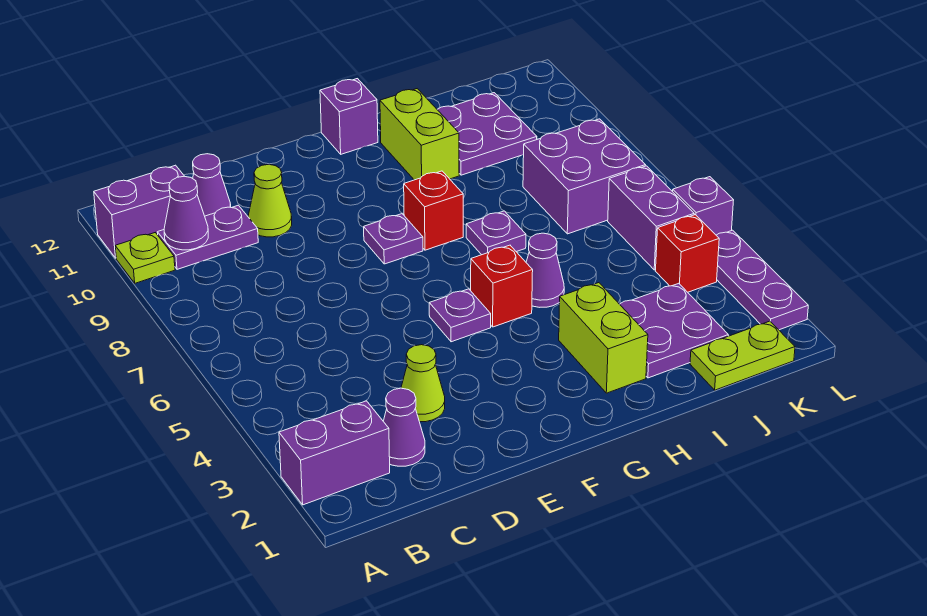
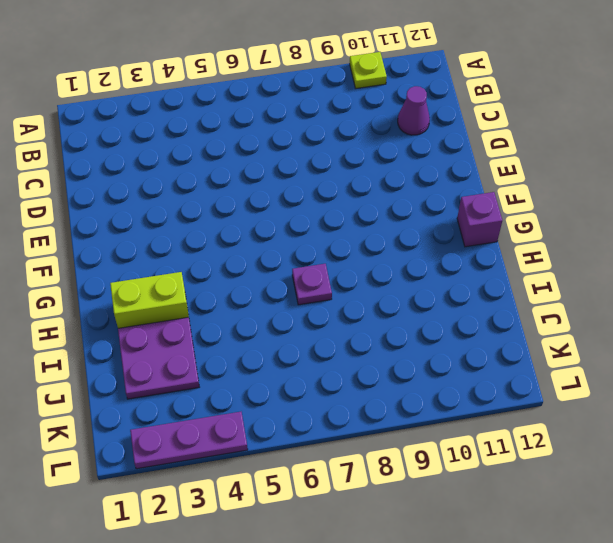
none -> purple 1x2 brick [279,401,390,505]
none -> purple 1x2 brick [94,165,184,258]
none -> purple 1x2 plate [158,205,258,269]

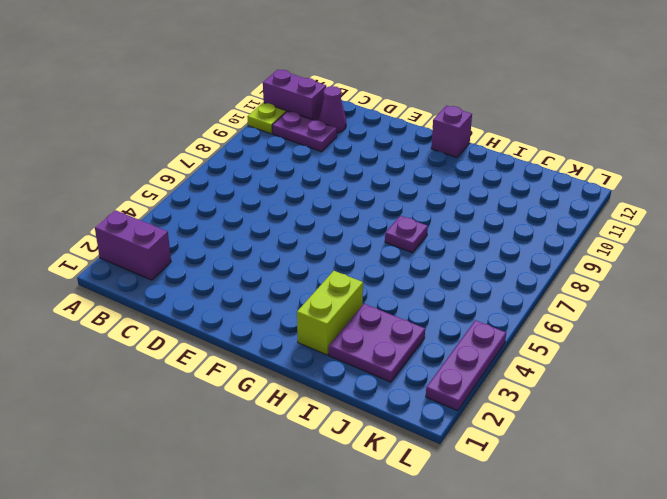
none -> purple 1x1 cone [383,388,425,466]
none -> lime 1x1 cone [401,345,445,422]
none -> lime 1x1 cone [248,164,292,237]

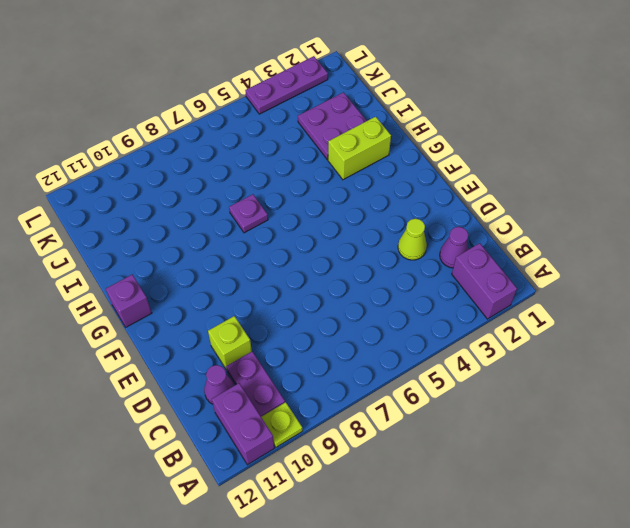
lime 1x1 brick [208,316,252,370] -> lime 1x1 cone [248,164,292,237]
none -> purple 1x1 plate [429,289,491,342]
none -> purple 1x1 plate [364,214,423,264]
none -> red 1x1 brick [471,245,533,327]

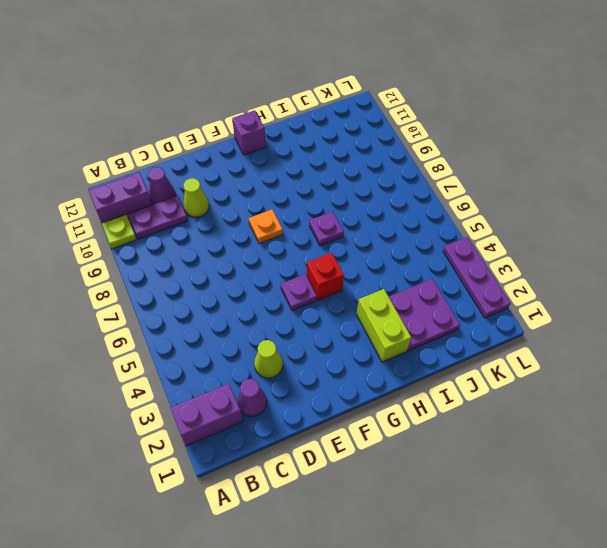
orange 1x1 plate [249,210,283,244] -> purple 1x1 plate [364,214,423,264]
none -> red 1x1 brick [404,171,463,250]
none -> purple 1x1 cone [526,233,564,307]
none -> lime 1x2 brick [380,89,459,180]

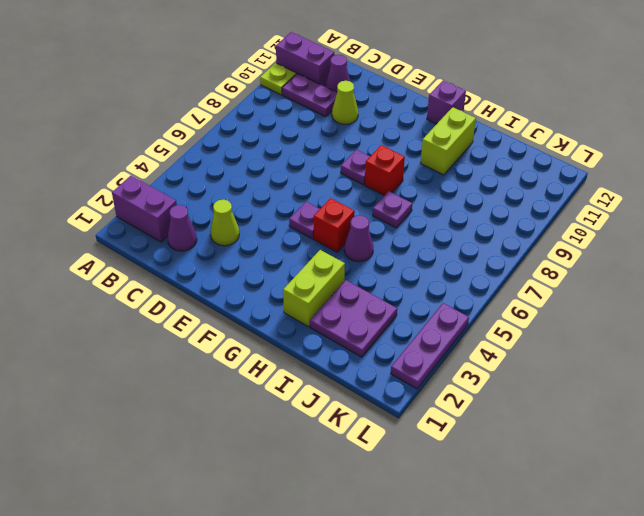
none -> purple 2x2 plate [437,93,537,175]
none -> lime 1x2 plate [690,321,795,390]
none -> purple 2x2 brick [523,119,645,234]

